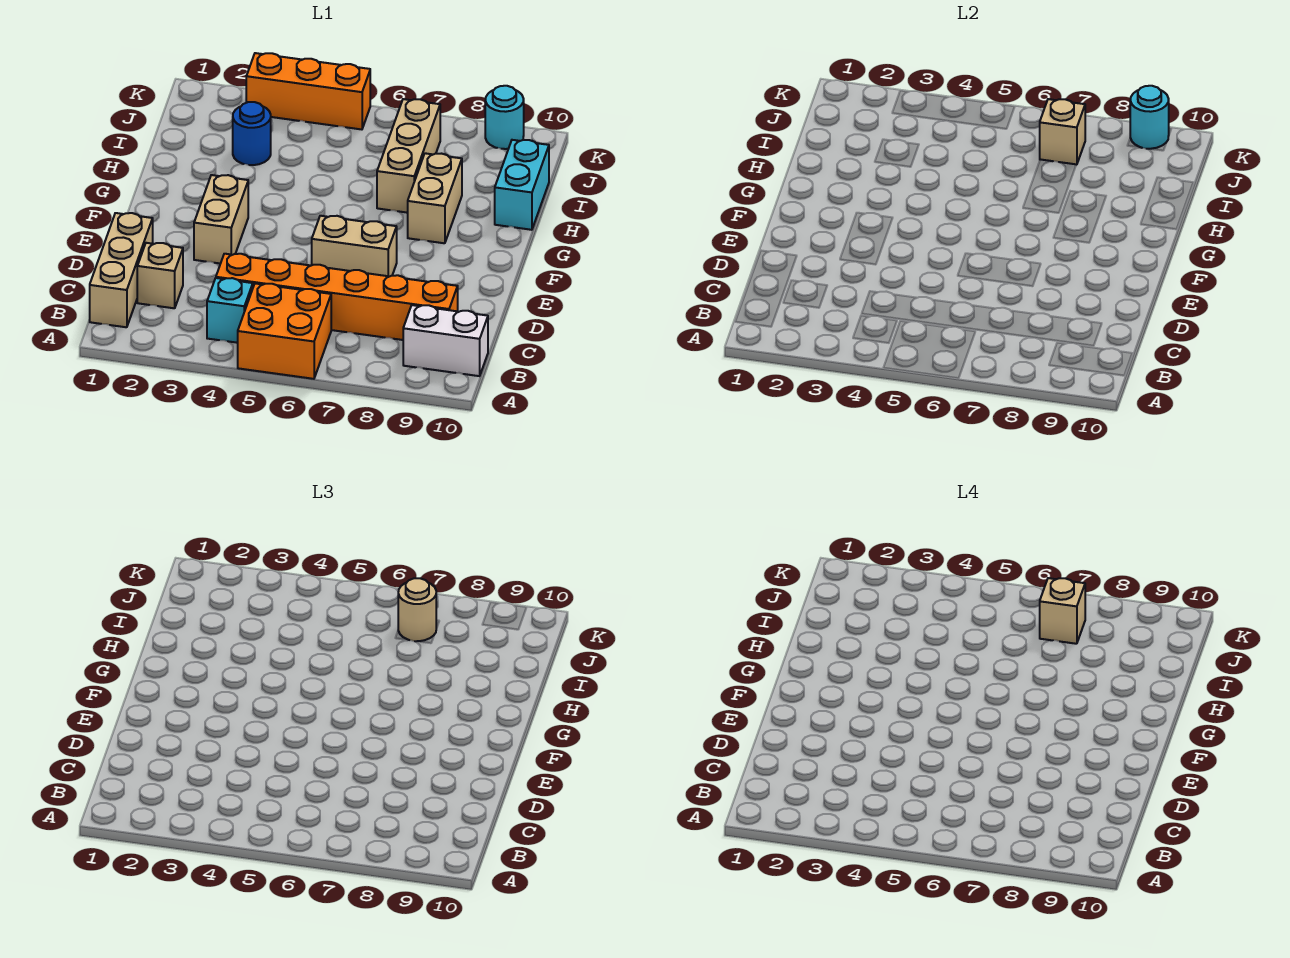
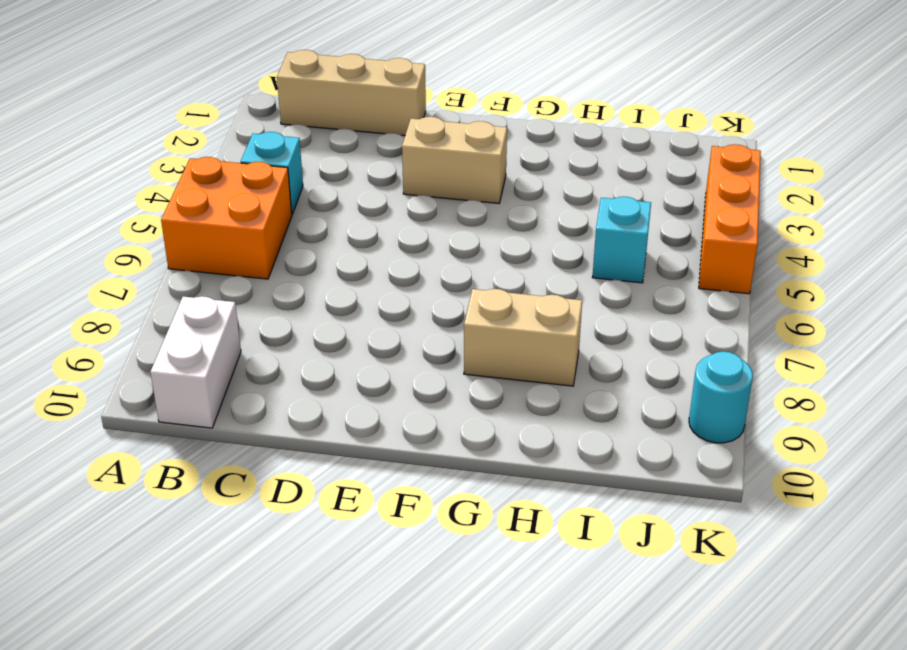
cyan 1x1 brick [592,197,651,283] -> none
none -> tan 1x1 brick [137,243,183,308]
none -> orange 1x6 brick [216,254,458,340]
none -> tan 1x2 brick [312,216,397,276]

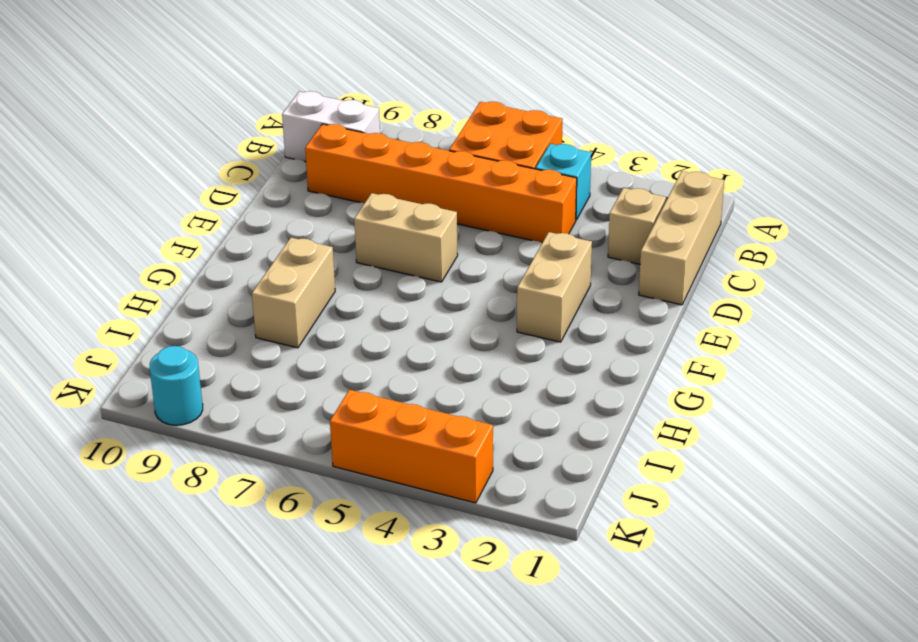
none -> tan 1x3 brick [377,99,440,213]
none -> cyan 1x2 brick [495,140,549,230]
none -> blue 1x1 round brick [233,102,271,165]

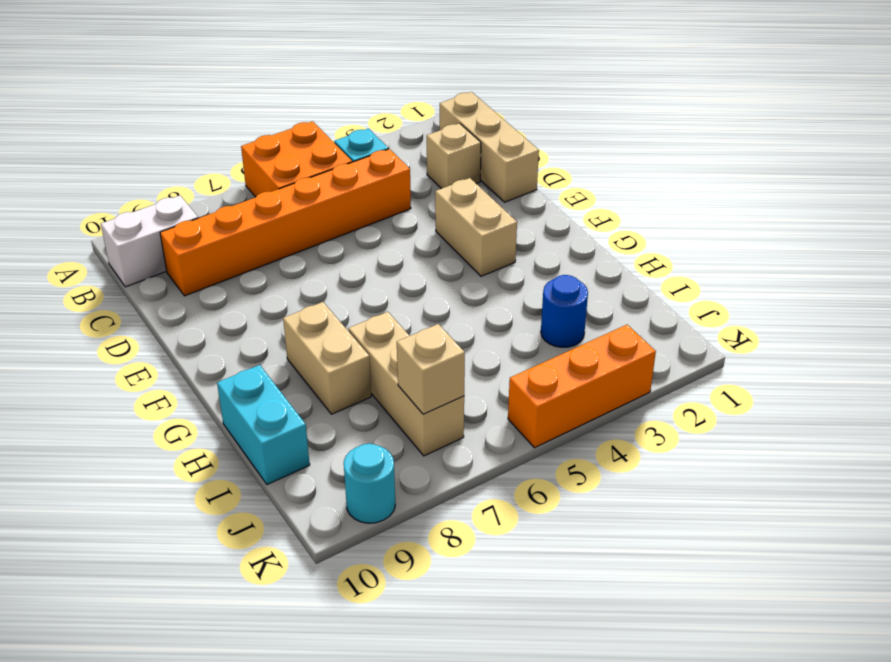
none -> tan 1x2 brick [312,216,397,276]
none -> cyan 1x1 round brick [1130,86,1169,149]
none -> tan 1x1 round brick [398,578,436,641]

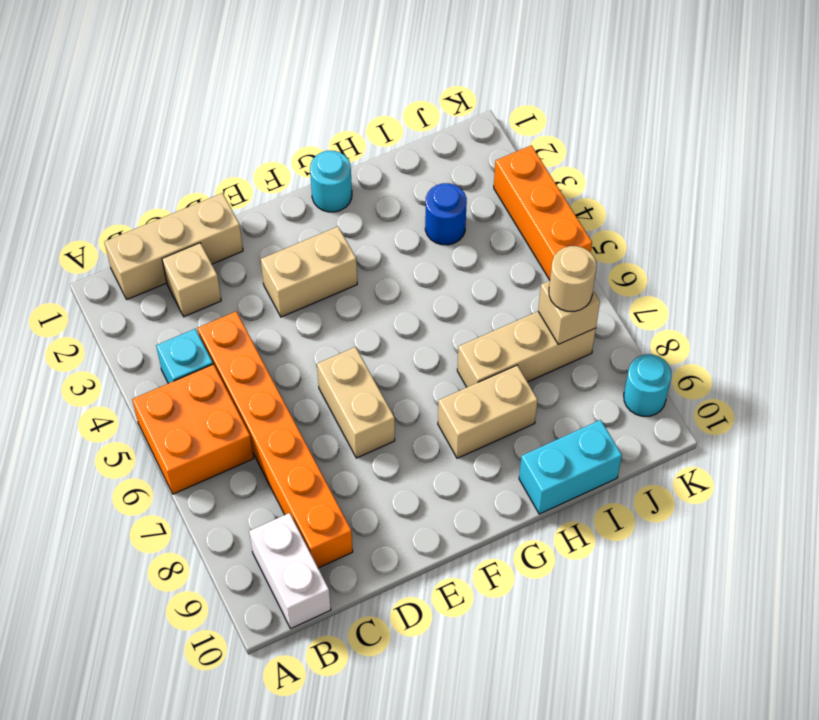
cyan 1x1 round brick [310,151,352,212] -> cyan 1x1 round brick moved to [1130,86,1169,149]
none -> tan 1x1 brick [1040,578,1085,644]

